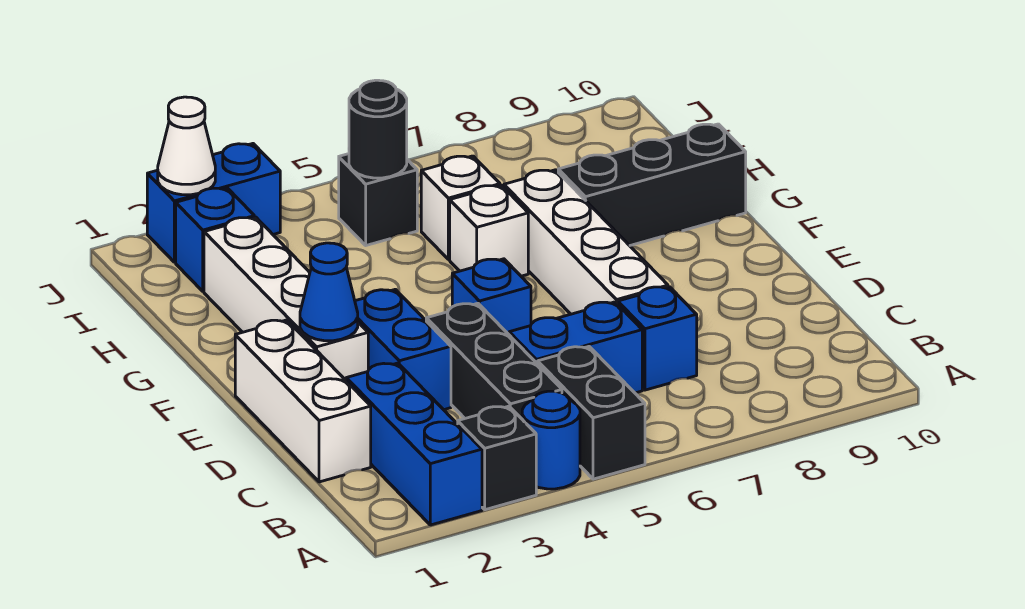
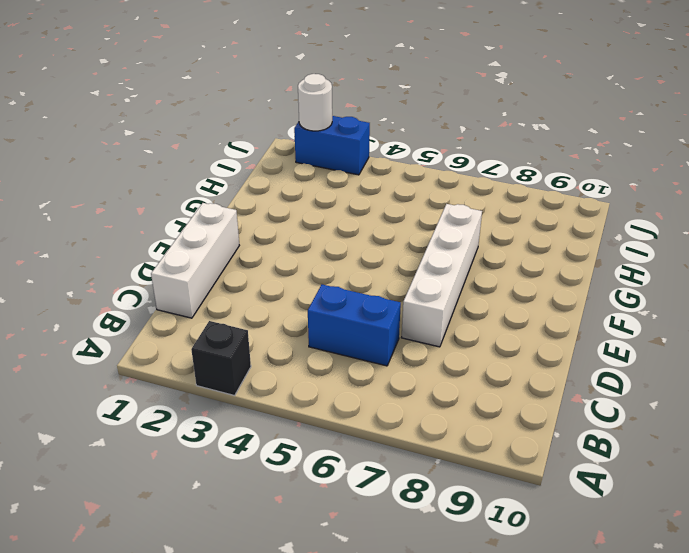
white 1x1 round brick [298,74,332,131] -> white 1x1 cone [158,97,215,195]
none -> blue 1x3 brick [346,363,482,525]
none -> blue 1x1 round brick [522,391,580,489]
none -> black 1x2 brick [538,347,645,479]

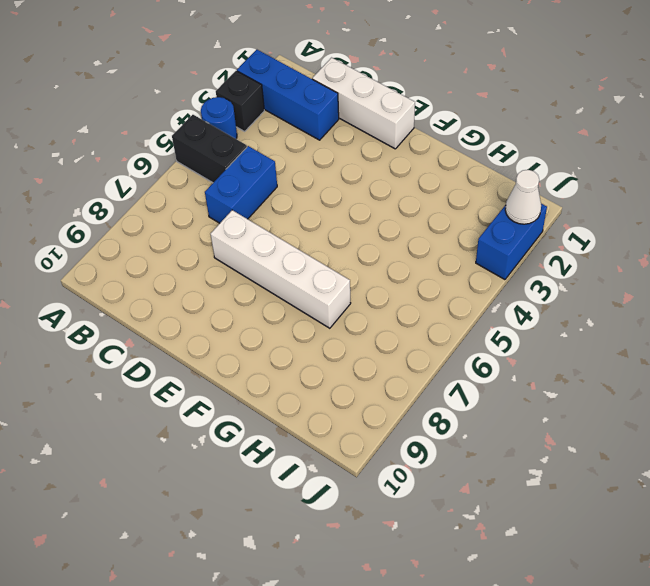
none -> black 1x3 brick [426,303,562,419]
none -> blue 1x1 brick [618,287,697,390]
none -> blue 1x2 brick [355,289,451,410]

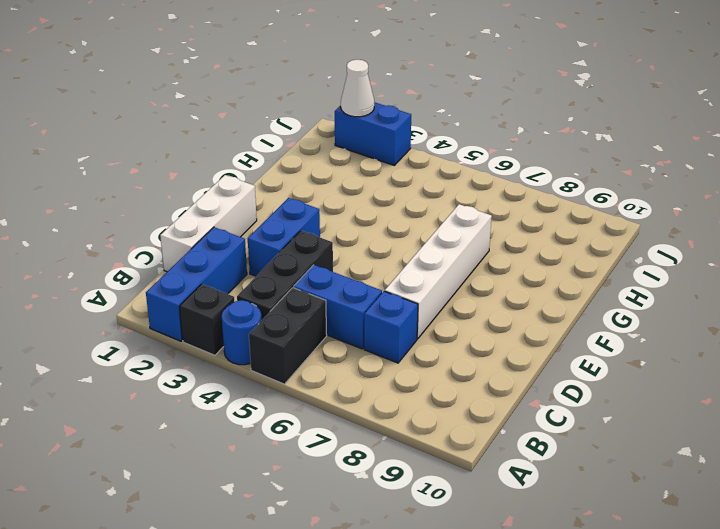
none -> white 1x4 brick [204,217,368,380]
none -> blue 1x1 brick [452,259,531,334]
none -> white 1x1 brick [450,185,528,276]

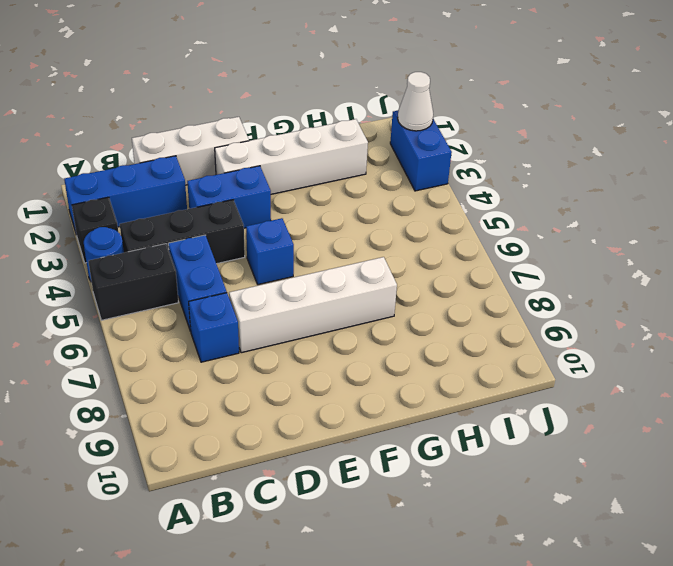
none -> white 1x1 brick [450,185,528,276]
none -> black 1x3 brick [558,124,746,246]
none -> white 1x1 brick [421,156,500,259]

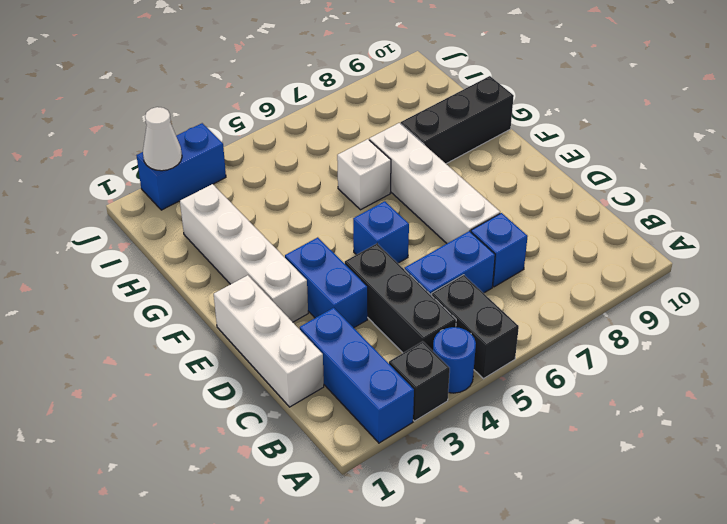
none -> white 1x1 brick [421,156,500,259]
none -> blue 1x1 brick [176,188,254,291]
none -> black 1x1 brick [339,154,417,245]

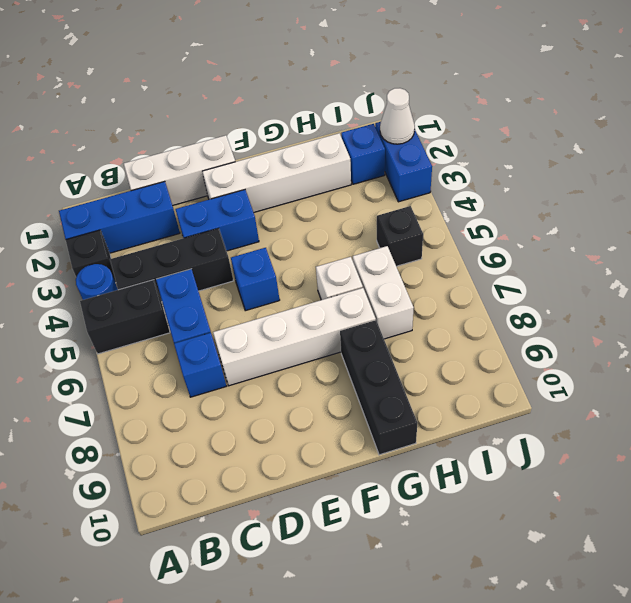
white 1x2 brick [353,246,414,339] -> white 1x1 brick [421,156,500,259]
none -> blue 1x1 cone [300,243,358,341]
none -> black 1x1 round brick [349,80,407,178]

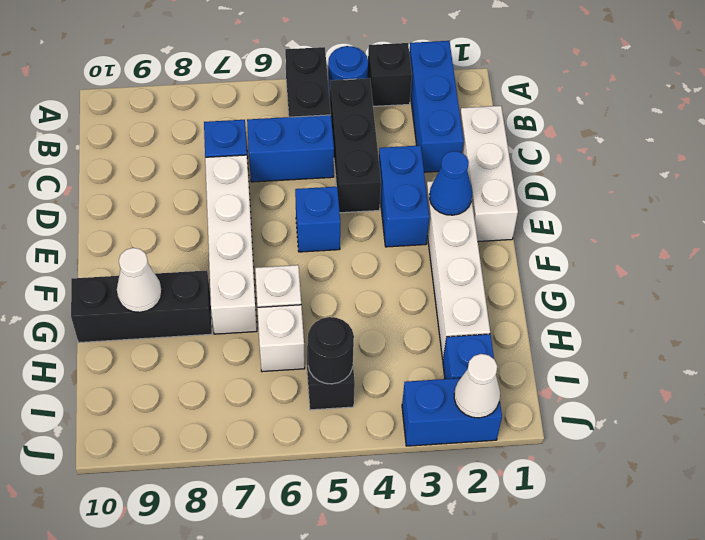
white 1x1 cone [117,248,162,312] -> none

